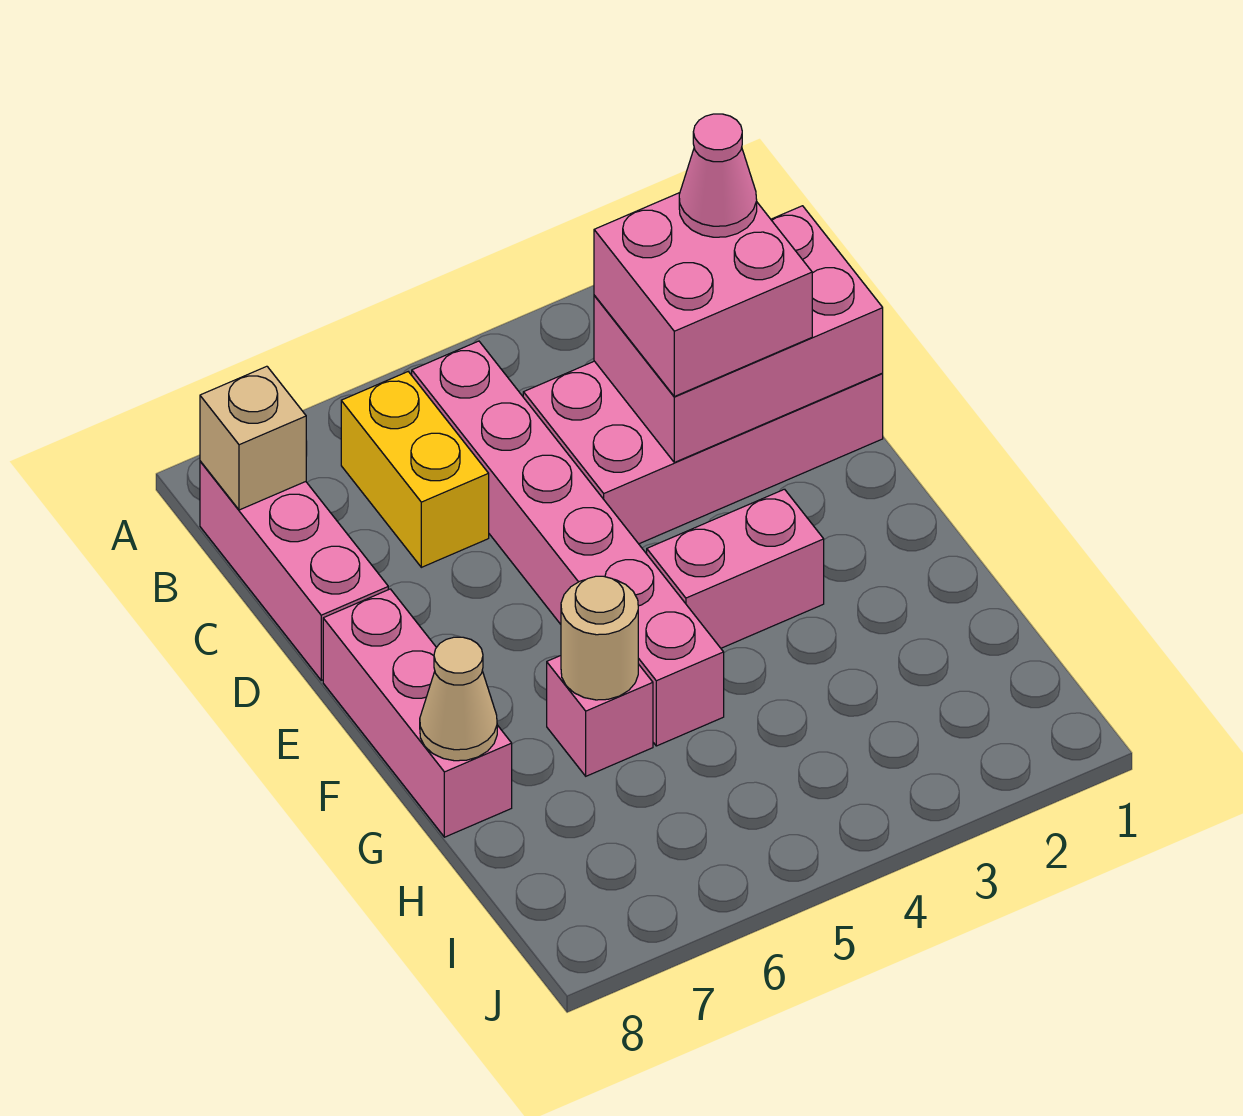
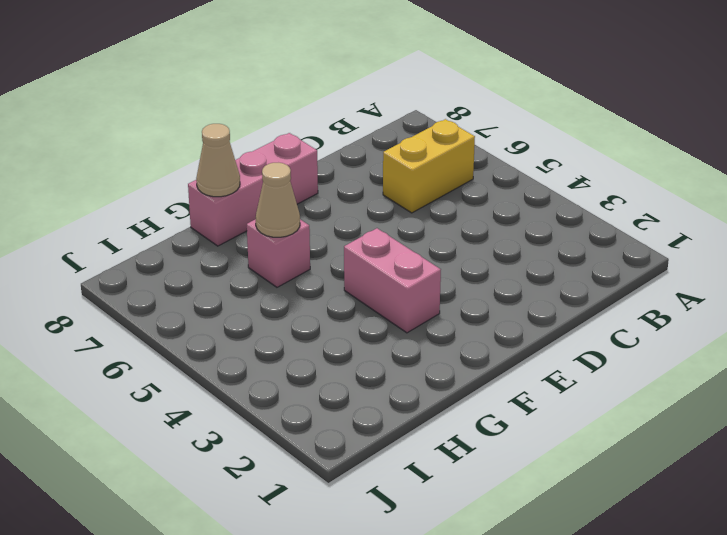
tan 1x1 cone [256,163,300,237] -> tan 1x1 round brick [561,576,638,700]
none -> pink 1x6 brick [412,341,724,746]
none -> pink 1x3 brick [200,461,388,680]
none -> pink 2x4 brick [523,361,883,544]

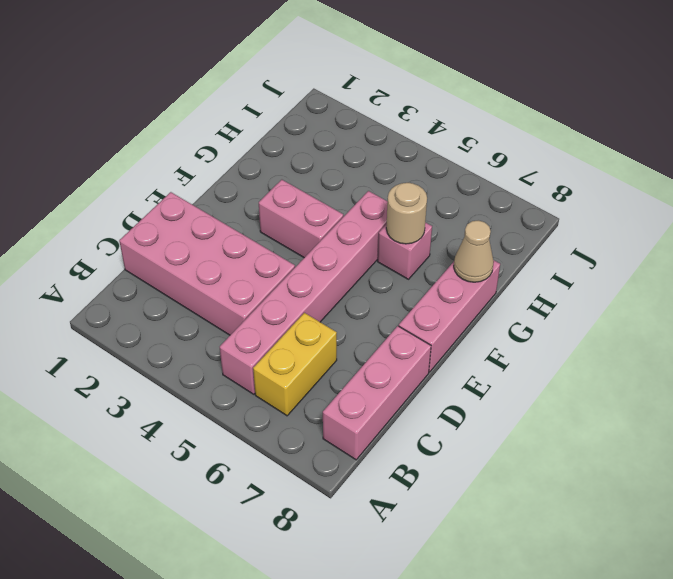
none -> tan 1x1 brick [200,366,306,510]
none -> pink 2x3 brick [594,206,883,462]
none -> pink 2x2 brick [594,193,812,397]

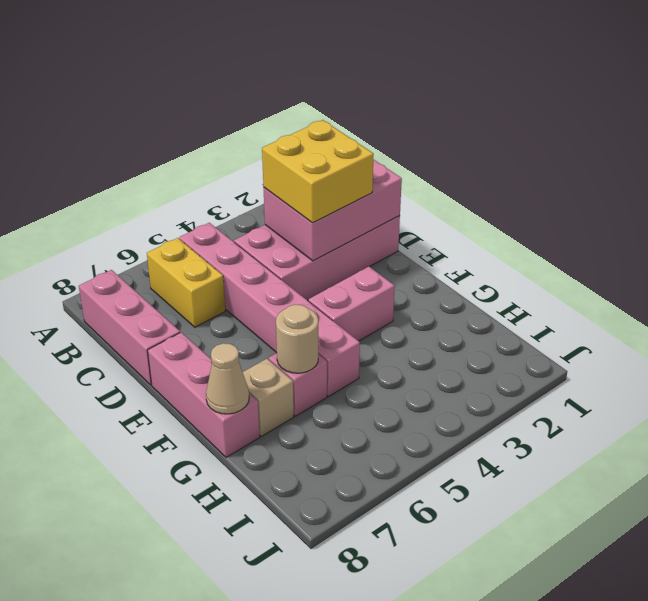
yellow 2x2 brick [262,120,374,223] -> pink 2x2 brick [594,193,812,397]
tan 1x1 brick [243,359,294,436] -> tan 1x1 brick moved to [200,366,306,510]
none -> pink 1x1 cone [679,114,757,237]

